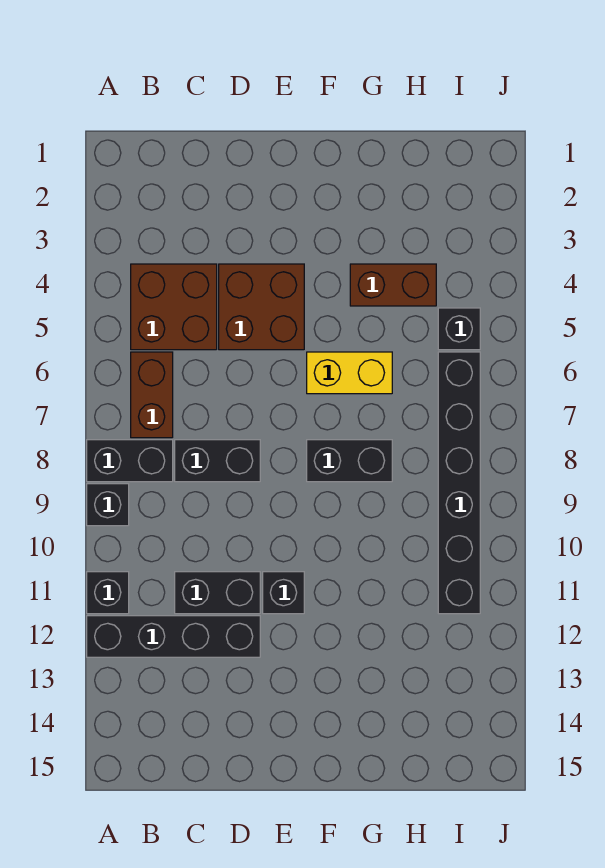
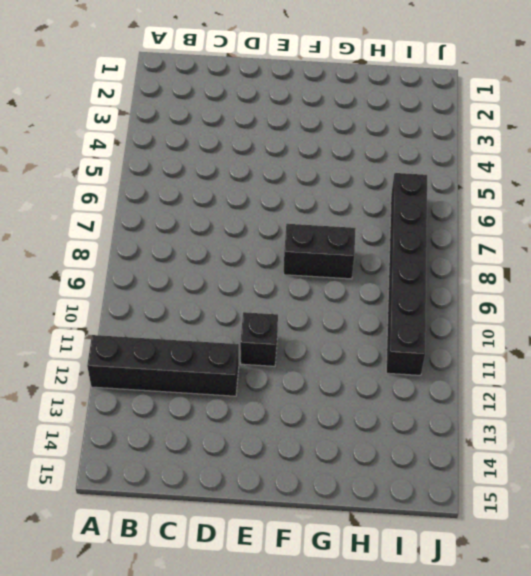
none -> black 1x2 brick [87,440,173,482]
none -> black 1x1 brick [87,484,129,526]
none -> black 1x1 brick [87,572,129,614]

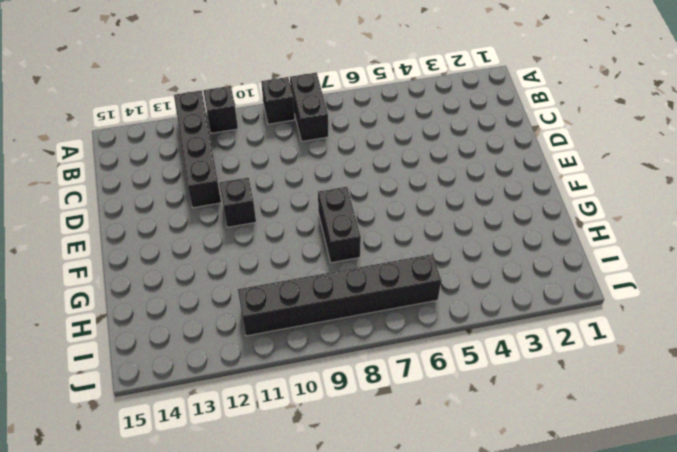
none -> brown 2x2 brick [131,264,217,350]
none -> brown 1x2 brick [131,352,173,438]
none -> black 1x2 brick [175,440,260,482]

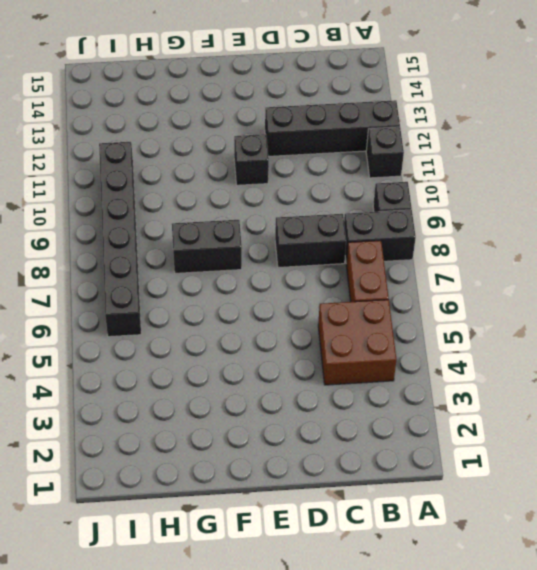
none -> black 1x2 brick [175,572,260,614]
none -> brown 2x2 brick [219,264,304,350]
none -> yellow 1x2 brick [307,352,392,394]

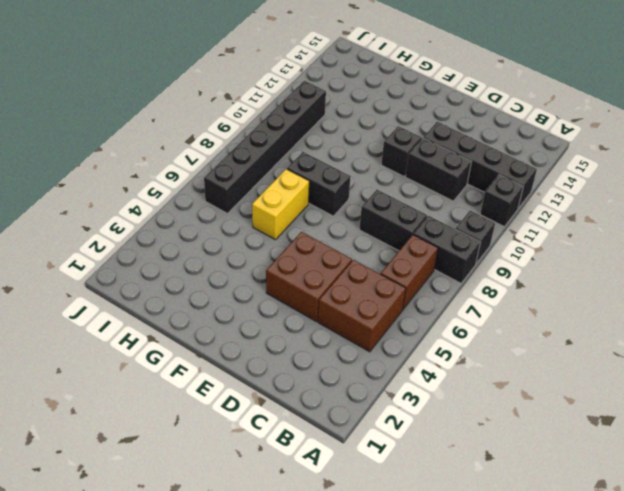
yellow 1x2 brick [252,169,309,240] -> yellow 1x2 brick turned to [307,352,392,394]
none -> brown 1x2 brick [350,264,436,306]
none -> black 1x1 brick [438,308,480,350]

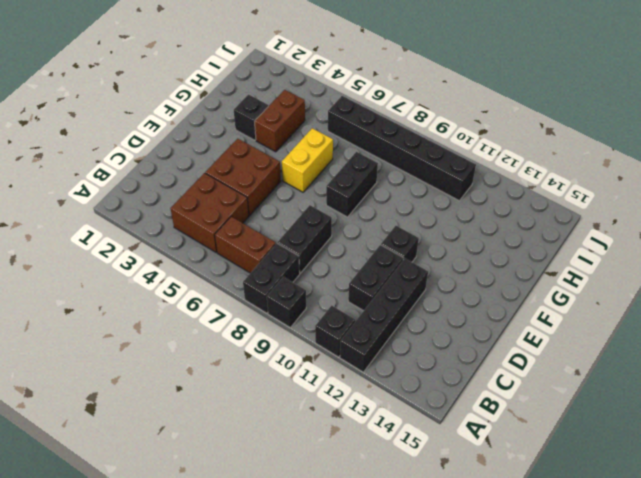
black 1x1 brick [234,95,268,140] -> black 1x1 brick moved to [438,308,480,350]

